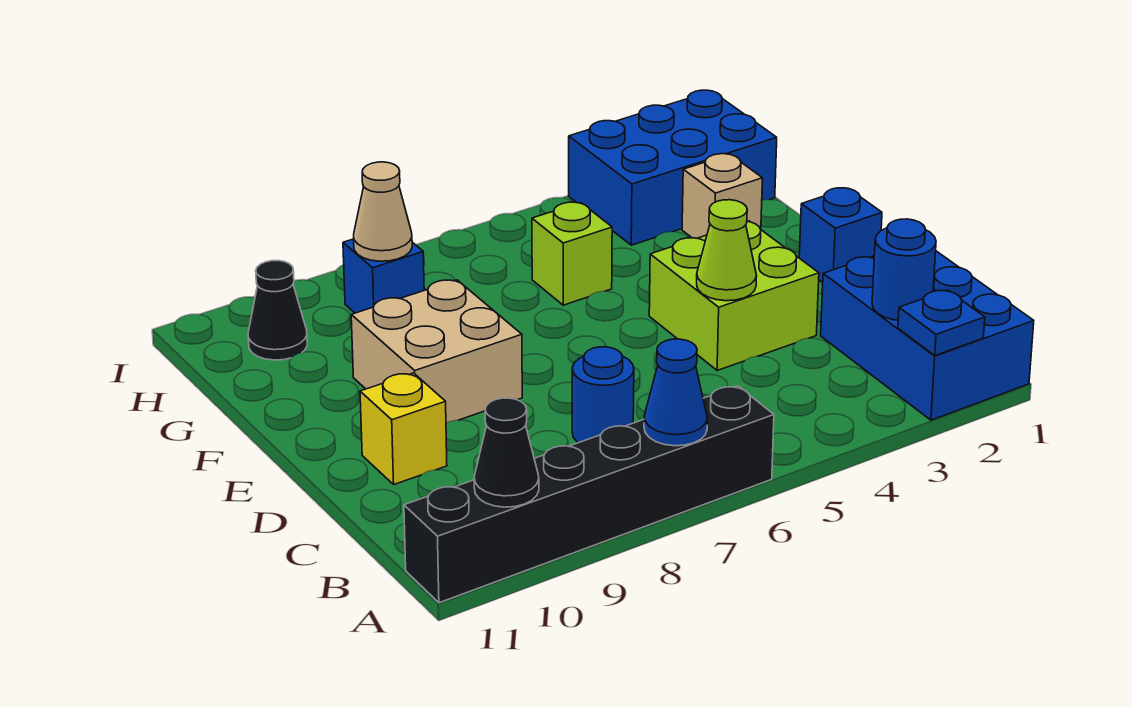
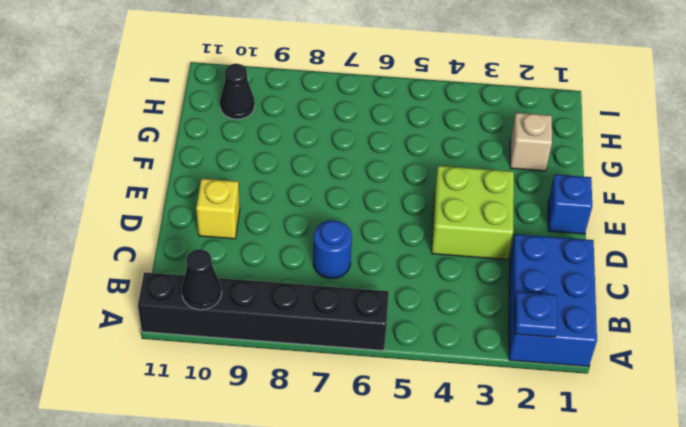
none -> tan 2x2 brick [351,280,522,423]
none -> lime 1x1 brick [532,202,612,305]
none -> blue 2x3 brick [569,90,777,245]

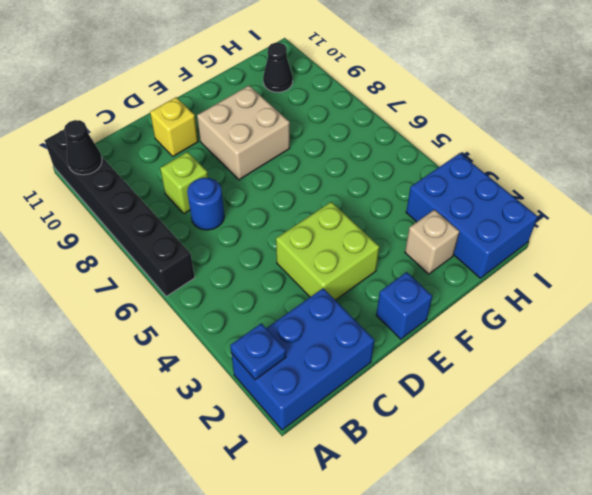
lime 1x1 brick [160,152,208,214] -> lime 1x1 brick moved to [532,202,612,305]
none -> blue 1x1 brick [343,239,424,313]
none -> blue 1x1 cone [644,339,708,446]
none -> blue 1x1 round brick [872,219,936,320]

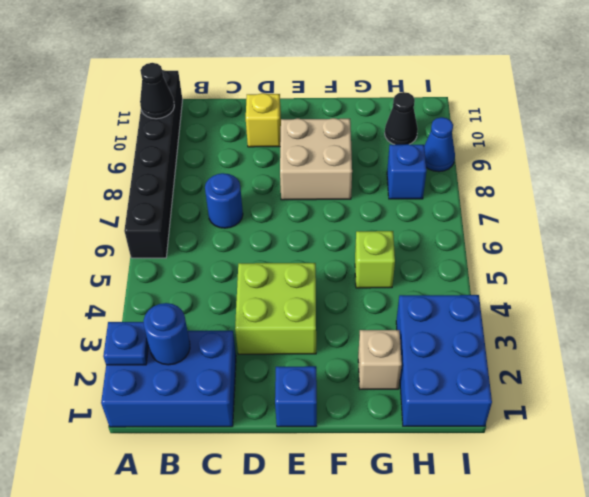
blue 1x1 cone [424,117,455,172] -> blue 1x1 cone moved to [644,339,708,446]
none -> lime 1x1 cone [697,200,757,301]
none -> tan 1x1 cone [354,162,412,261]

